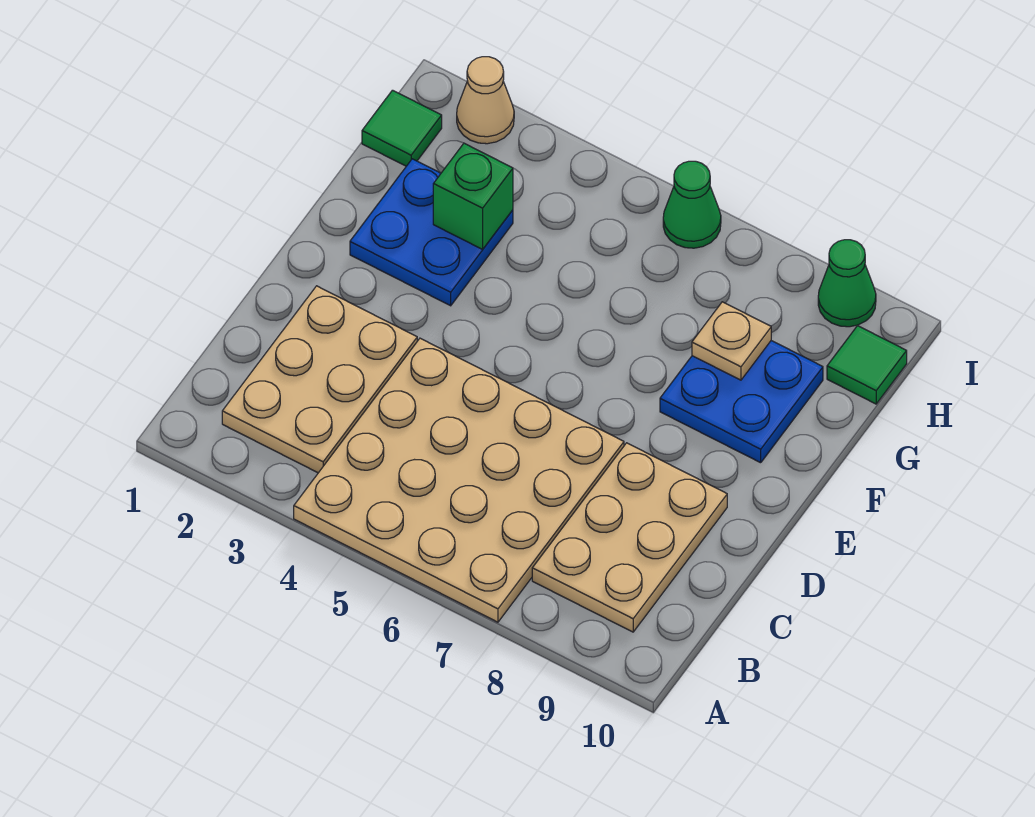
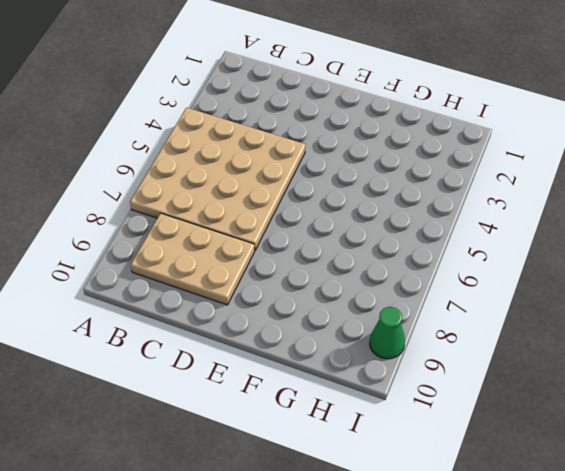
none -> tan 2x3 plate [222,286,417,473]
none -> blue 2x2 plate [350,159,513,306]
none -> blue 2x2 plate [660,341,823,463]

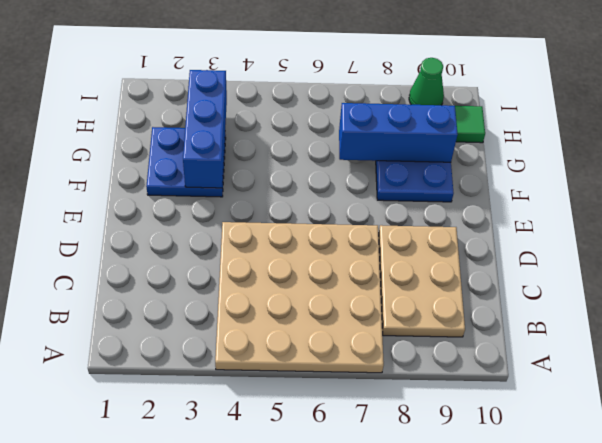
blue 1x3 brick [183,70,227,188] -> green 1x1 brick [433,143,513,249]
blue 1x3 brick [339,103,458,162] -> tan 1x1 plate [692,302,771,380]
none -> tan 2x3 plate [222,286,417,473]
none -> green 1x1 tile [362,90,442,166]
none -> tan 1x1 cone [457,57,514,144]

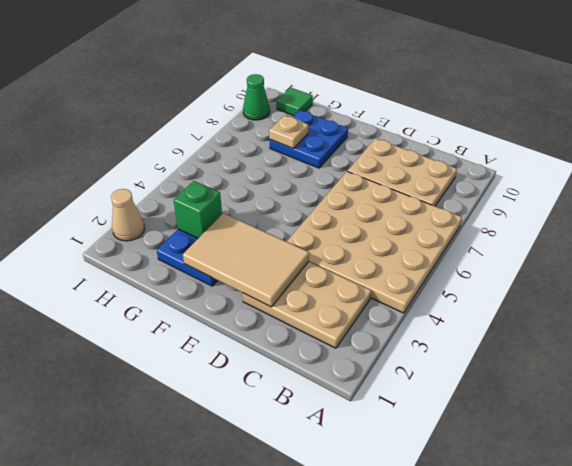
tan 2x3 tile [183,213,309,307] -> none
none -> green 1x1 tile [362,90,442,166]
none -> green 1x1 cone [663,161,721,248]

